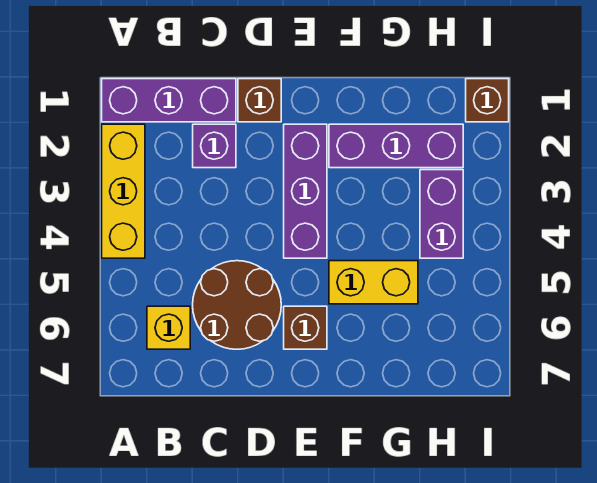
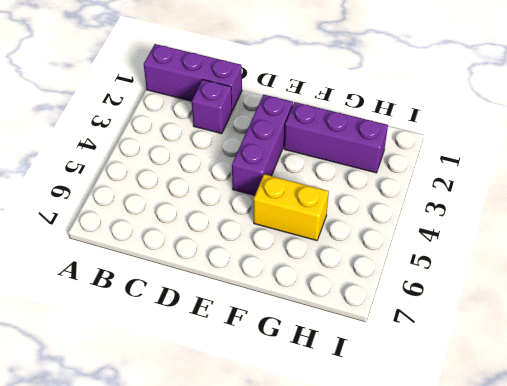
none -> yellow 1x3 brick [102,124,145,258]
none -> yellow 1x1 brick [147,306,190,349]
none -> brown 2x2 round brick [193,261,281,349]

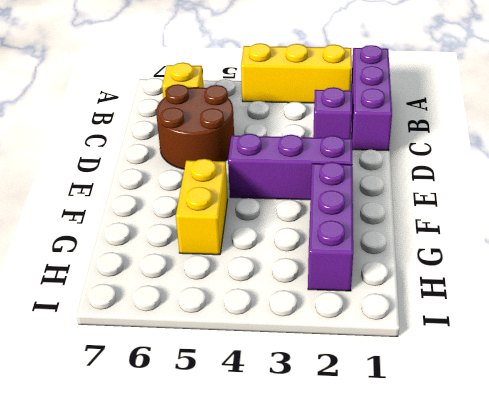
none -> brown 1x1 brick [238,79,281,122]
none -> brown 1x1 brick [284,306,327,349]
none -> purple 1x2 brick [420,170,463,258]

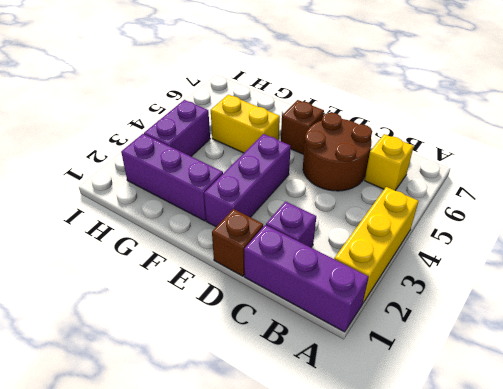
none -> brown 1x1 brick [466,79,509,122]

